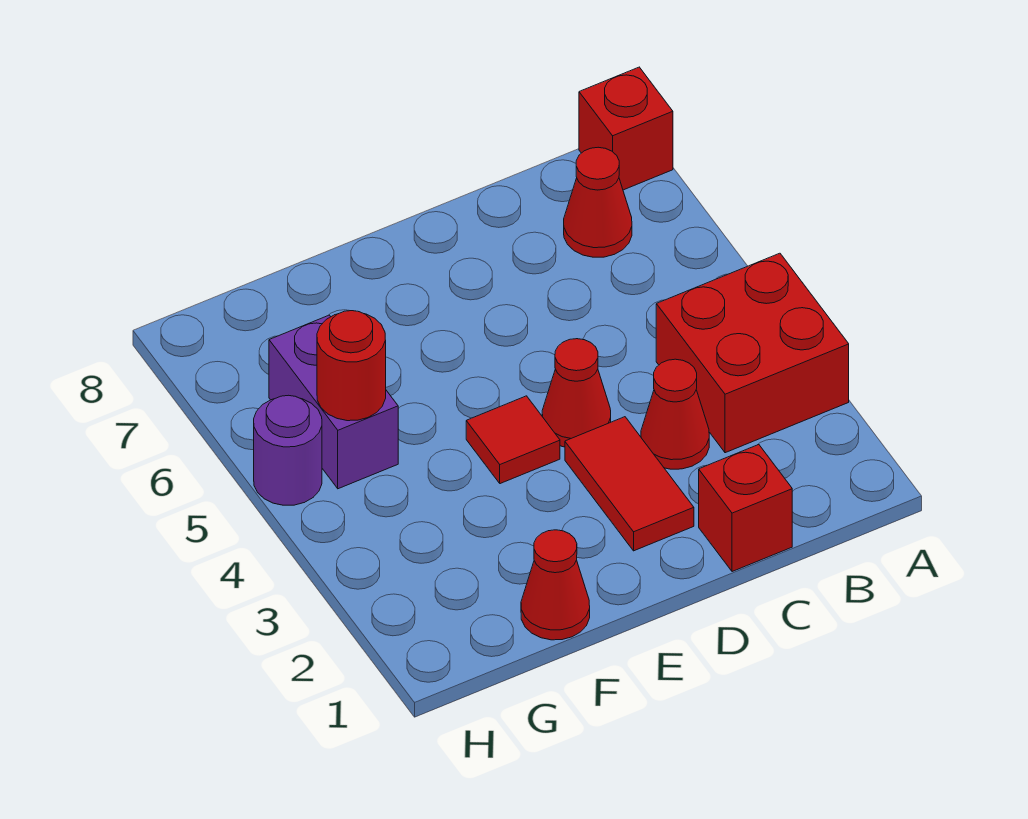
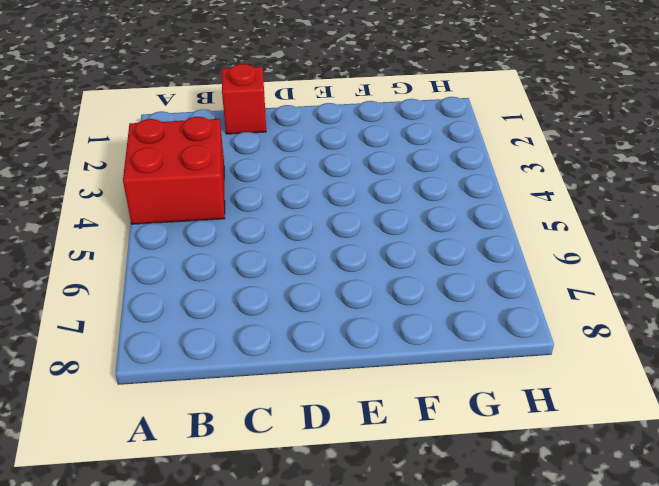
none -> red 1x1 brick [579,67,673,190]
none -> red 1x1 cone [564,147,632,257]
none -> red 1x1 cone [641,359,709,469]

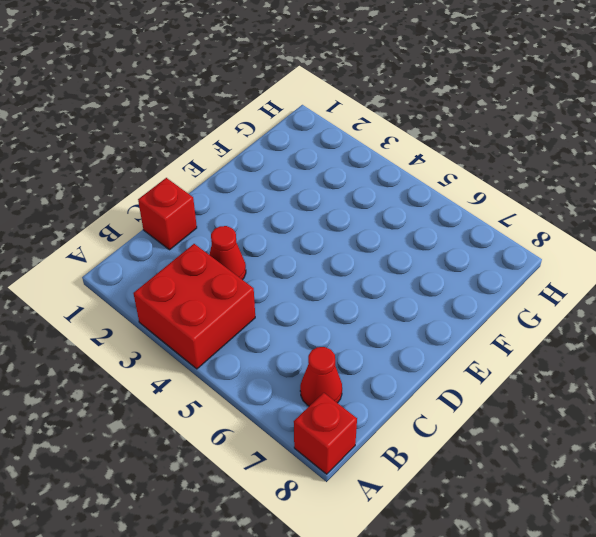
none -> red 1x2 tile [565,417,694,551]
none -> red 1x1 cone [542,339,611,447]
none -> red 1x1 tile [466,396,560,484]

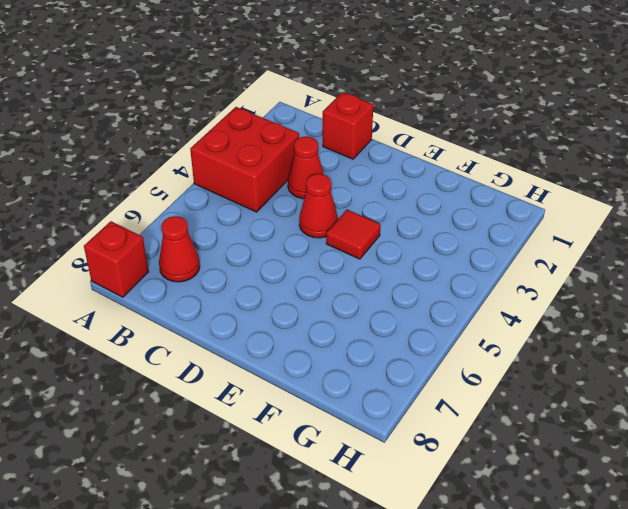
none -> red 1x2 tile [565,417,694,551]
none -> red 1x1 cone [521,530,590,640]
none -> purple 1x2 brick [269,315,398,489]

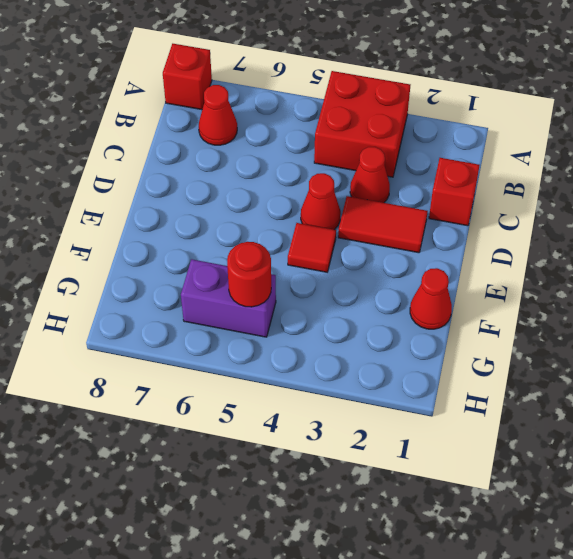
none -> purple 1x1 round brick [254,395,322,505]

